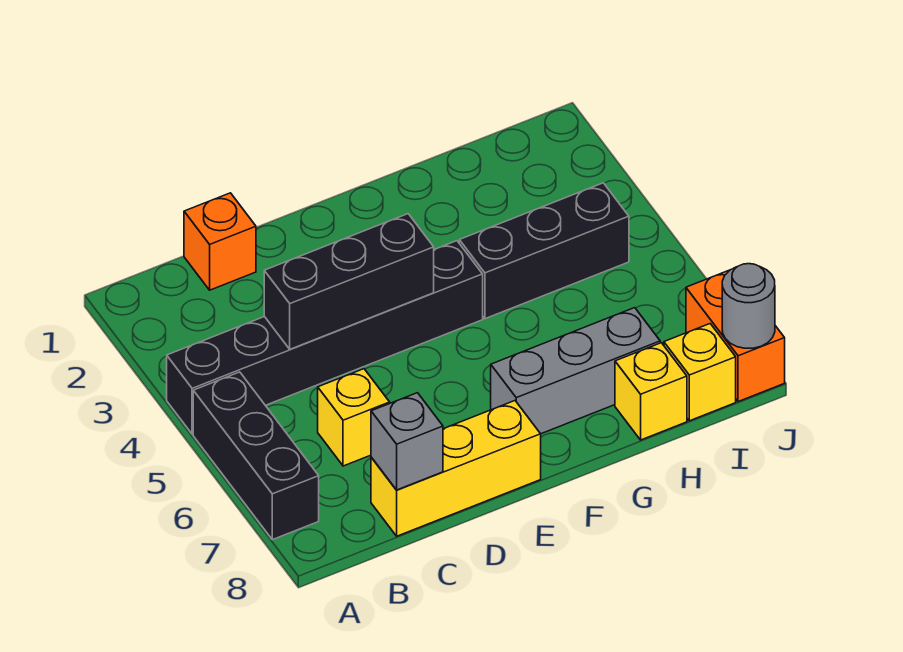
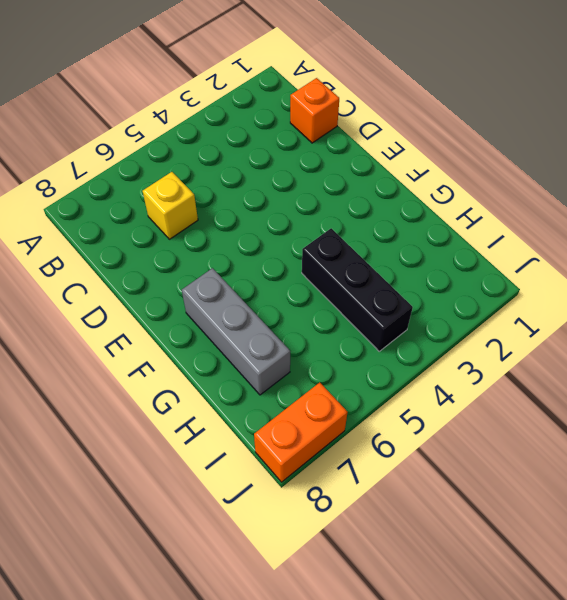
none -> black 1x6 brick [167,241,483,434]
none -> black 1x3 brick [193,372,319,540]
none -> yellow 1x3 brick [371,401,541,536]

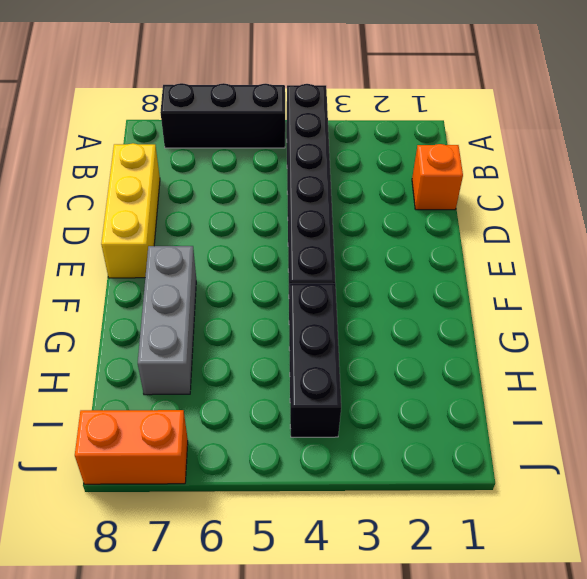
none -> yellow 1x1 brick [318,369,390,466]
none -> yellow 1x1 brick [615,343,687,440]
none -> yellow 1x1 brick [664,324,736,421]

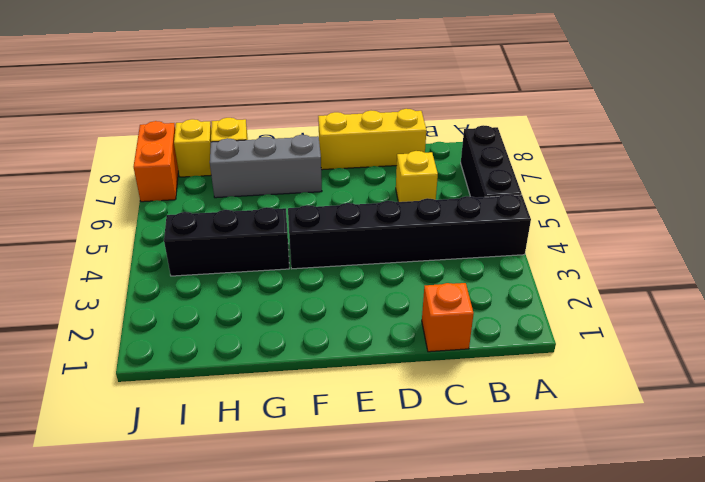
none -> black 1x3 brick [264,214,434,349]
none -> grey 1x1 brick [371,393,443,490]
none -> grey 1x1 round brick [722,264,775,348]

